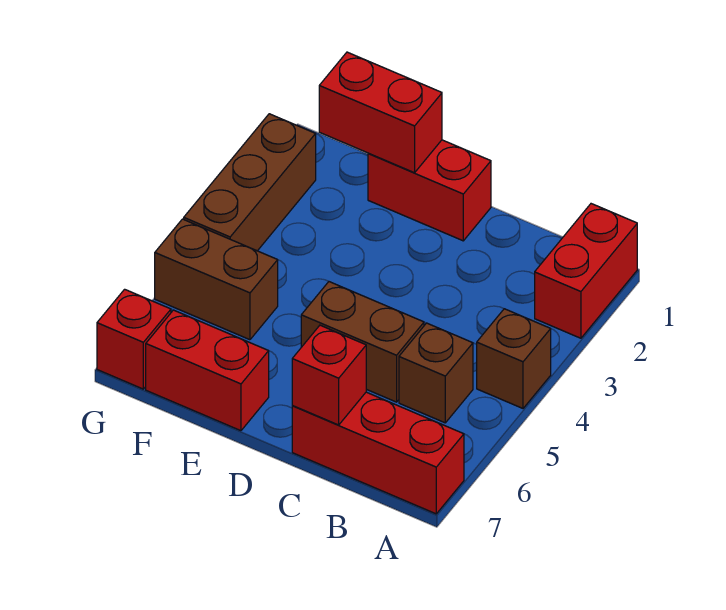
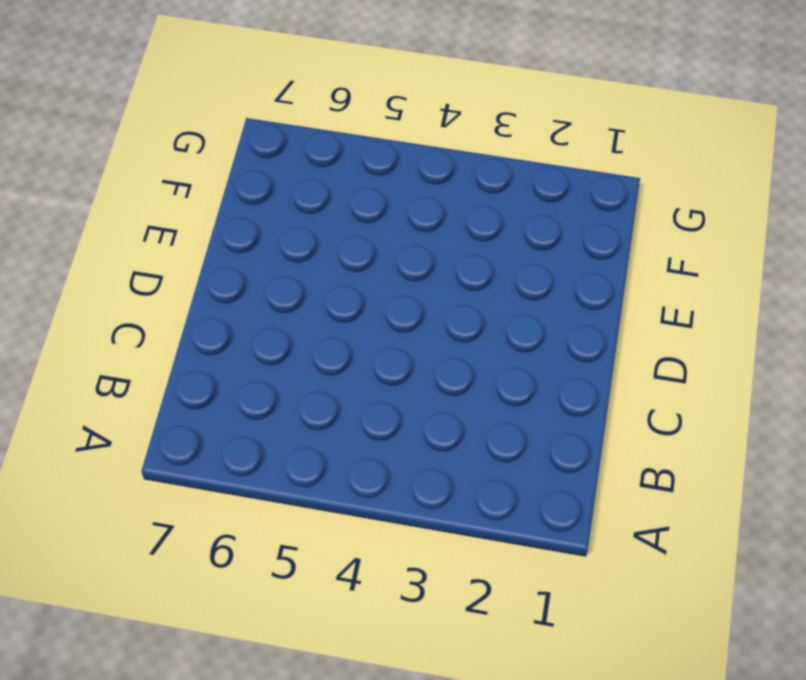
none -> red 1x2 brick [535,204,637,338]
none -> brown 1x1 brick [477,309,551,408]
none -> red 1x3 brick [292,392,464,514]

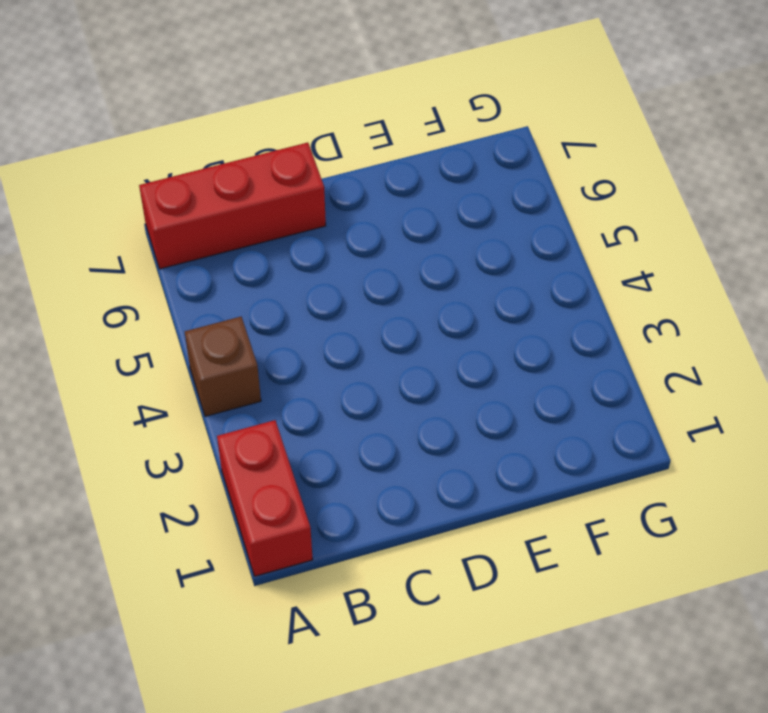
none -> brown 1x1 brick [399,323,473,423]
none -> brown 1x2 brick [301,282,424,402]
none -> red 1x2 brick [368,140,491,241]

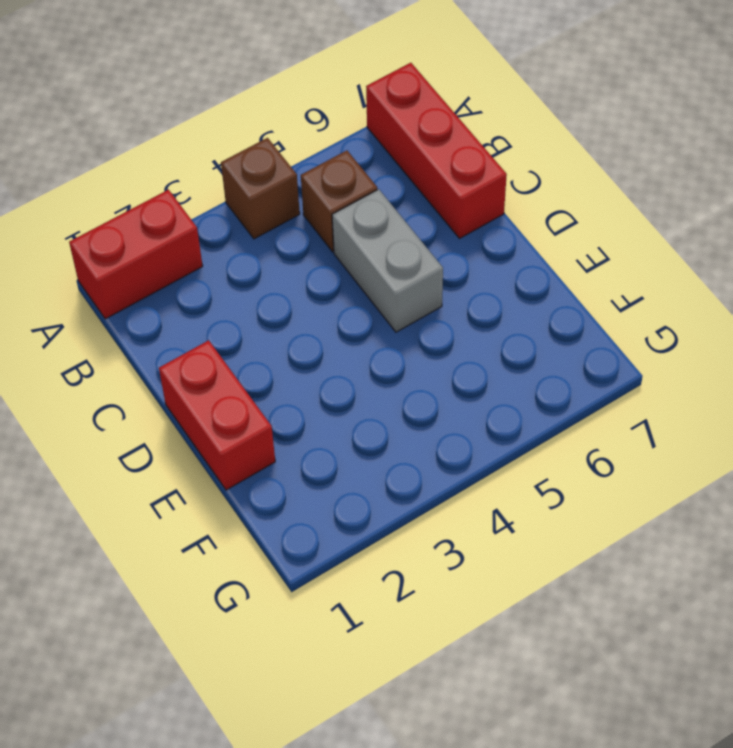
grey 1x2 brick [332,189,443,332] -> brown 1x2 brick [301,282,424,402]
none -> red 1x2 brick [146,310,269,431]
none -> brown 1x2 brick [155,219,278,340]
none -> brown 1x3 brick [184,114,316,251]

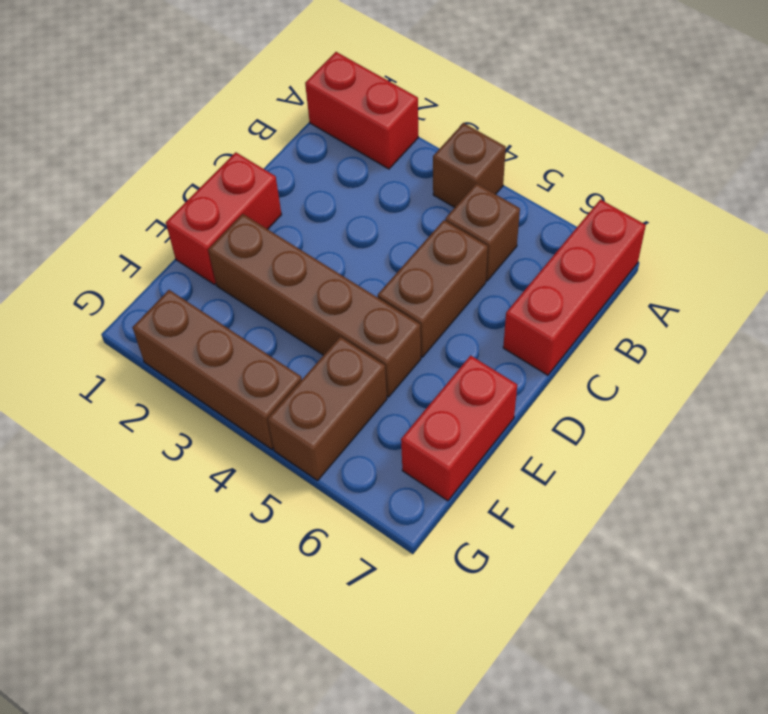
brown 1x4 brick [208,214,421,397] -> none
none -> red 1x1 brick [97,289,171,389]
none -> red 1x1 brick [292,325,366,425]
none -> red 1x2 brick [319,52,442,173]

